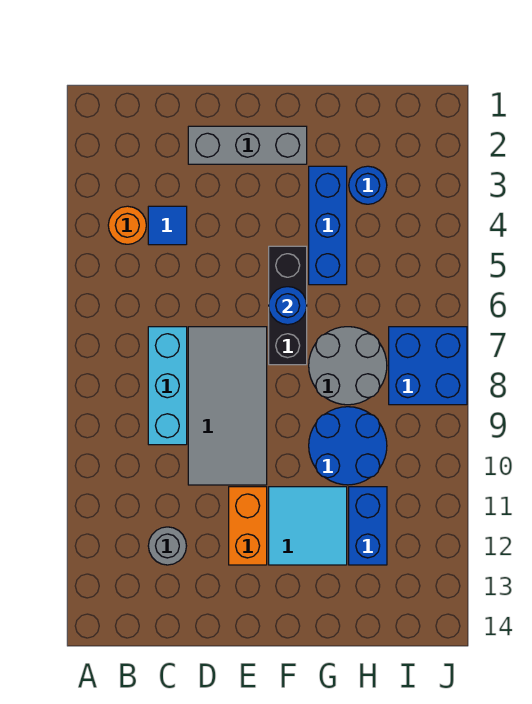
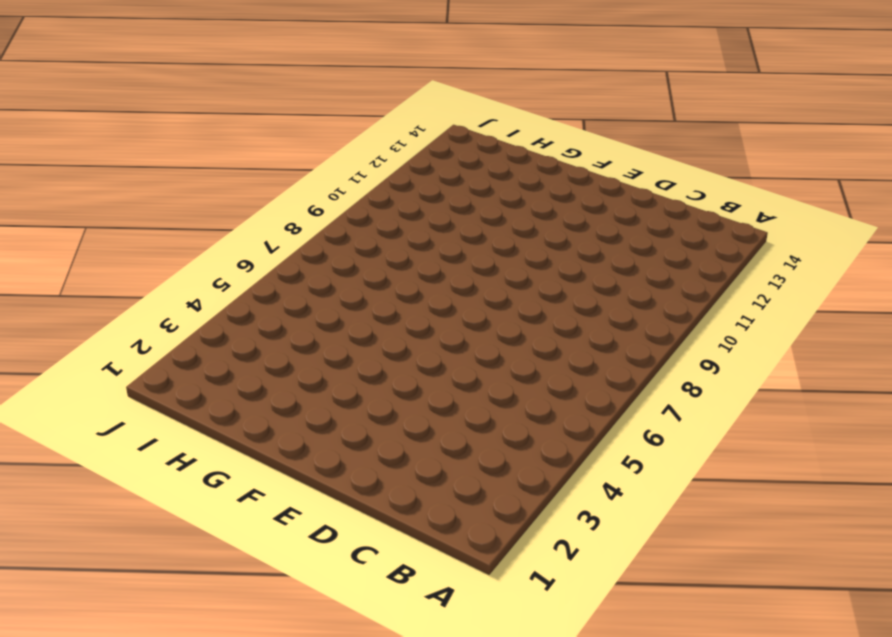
none -> orange 1x1 round brick [108,206,146,244]
none -> blue 1x1 tile [148,206,187,245]
none -> cyan 1x3 brick [148,327,187,445]

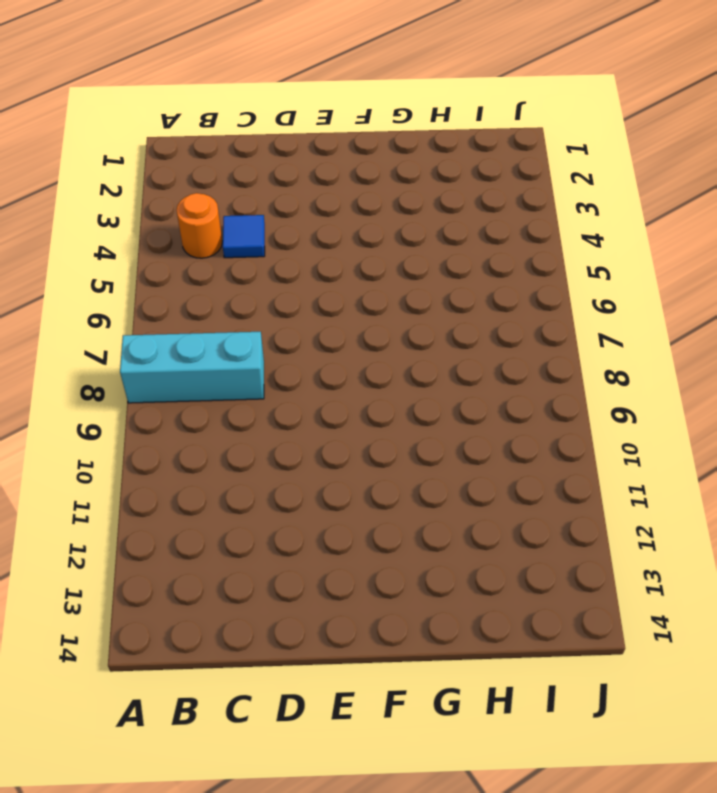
cyan 1x3 brick [120,332,264,403] -> cyan 1x3 brick turned to [148,327,187,445]
none -> grey 1x1 round brick [148,527,186,565]
none -> grey 1x3 brick [188,126,307,164]
none -> grey 2x4 tile [188,327,267,485]

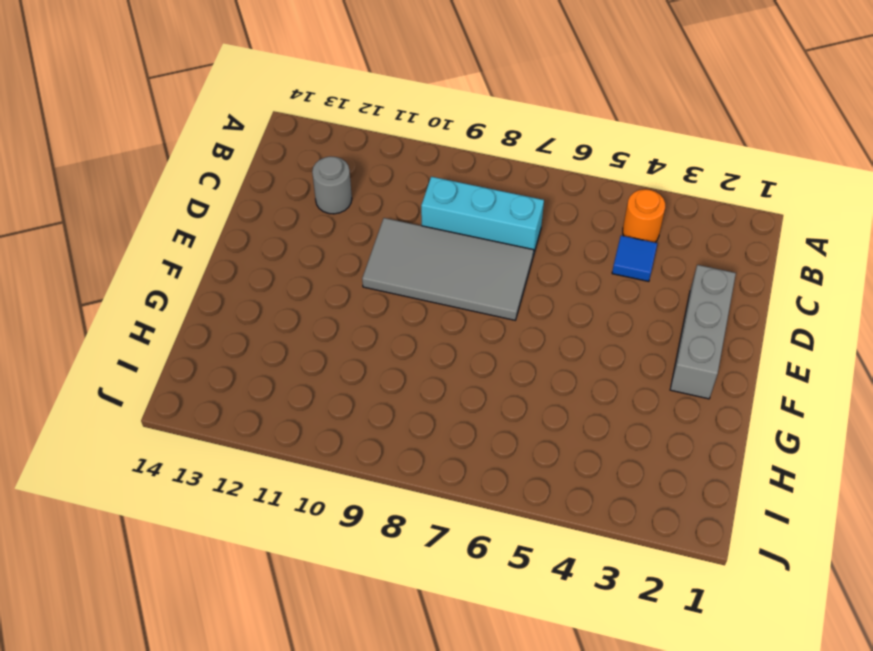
none -> orange 1x2 brick [229,487,267,565]
none -> black 1x3 brick [269,246,307,365]
none -> cyan 2x2 tile [269,487,347,565]

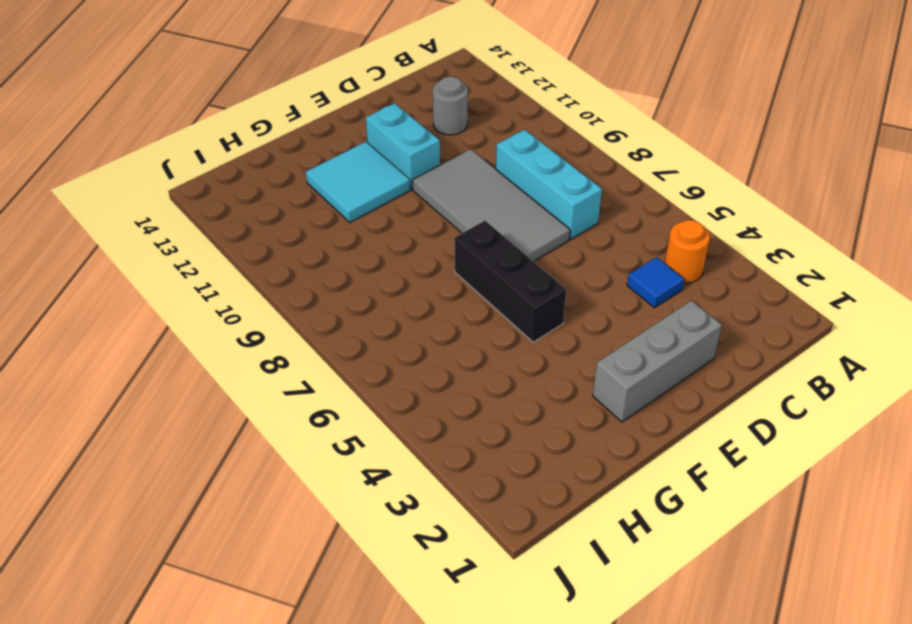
cyan 1x2 brick [366,103,440,189] -> orange 1x2 brick [229,487,267,565]
none -> blue 1x3 brick [309,166,347,285]
none -> grey 2x2 round brick [309,327,387,405]
none -> blue 2x2 round brick [309,407,387,485]

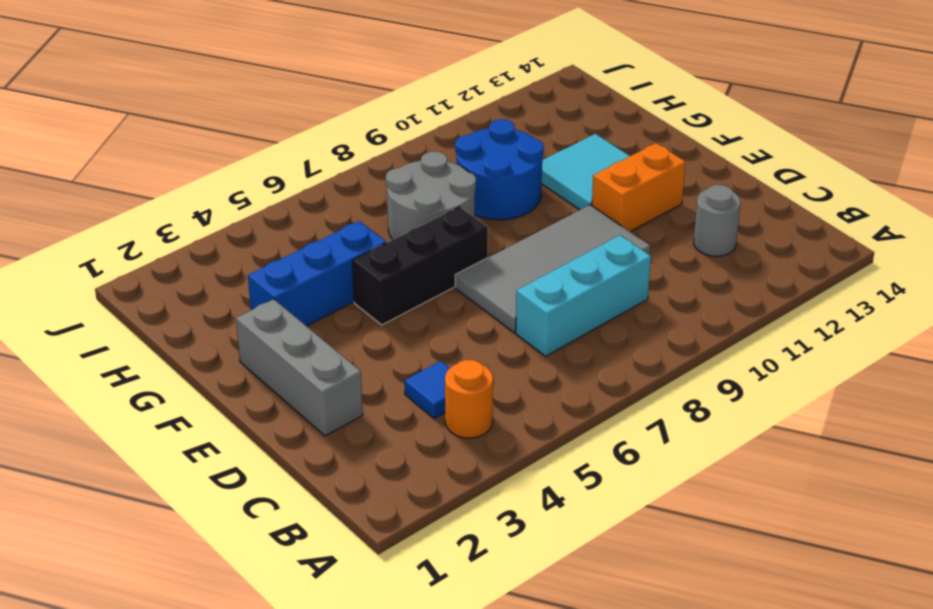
none -> blue 1x1 round brick [349,166,387,204]
none -> blue 1x2 brick [349,487,387,565]
none -> blue 2x2 brick [389,327,467,405]

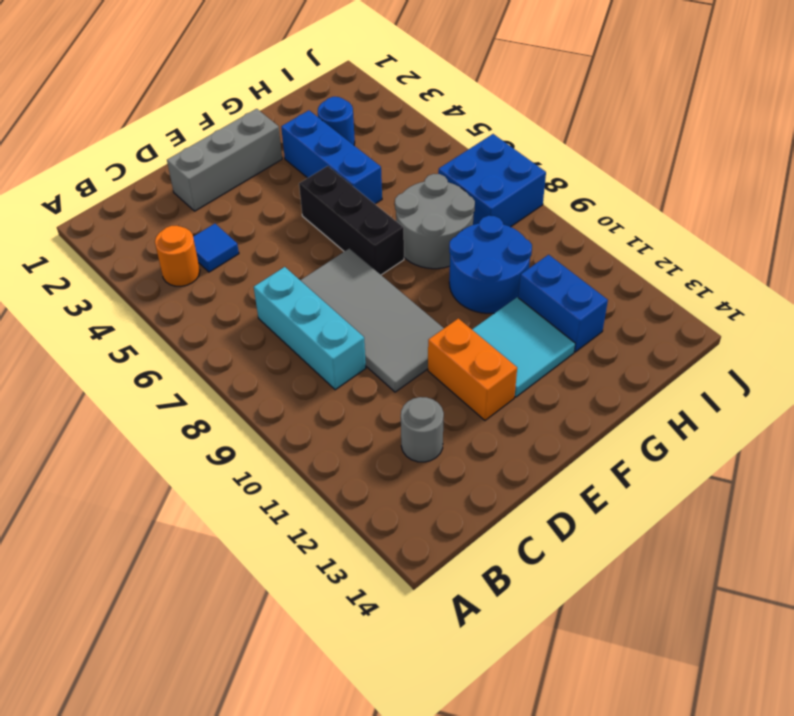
none -> blue 1x1 round brick [269,287,307,325]

